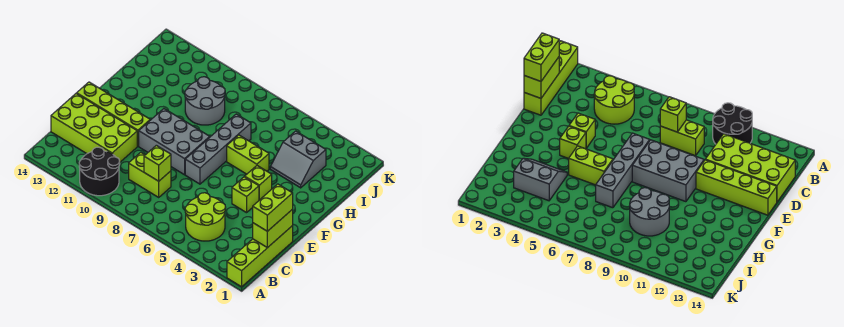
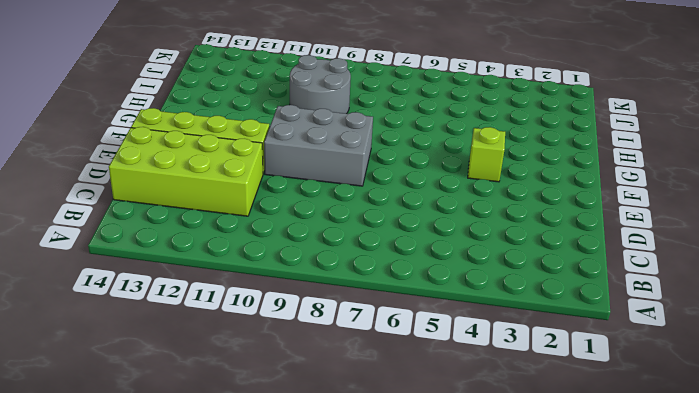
none -> lime 1x4 brick [227,226,293,287]
none -> black 2x2 round brick [79,147,120,196]
none -> lime 2x2 round brick [185,193,226,241]

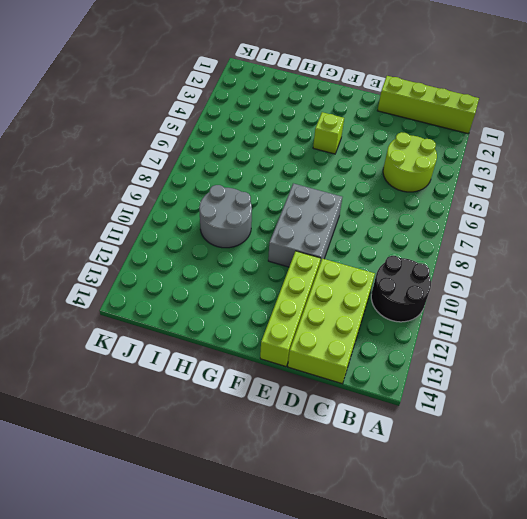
none -> lime 1x2 brick [129,152,171,197]
none -> lime 1x1 brick [232,177,259,213]
none -> grey 1x4 brick [185,114,251,184]

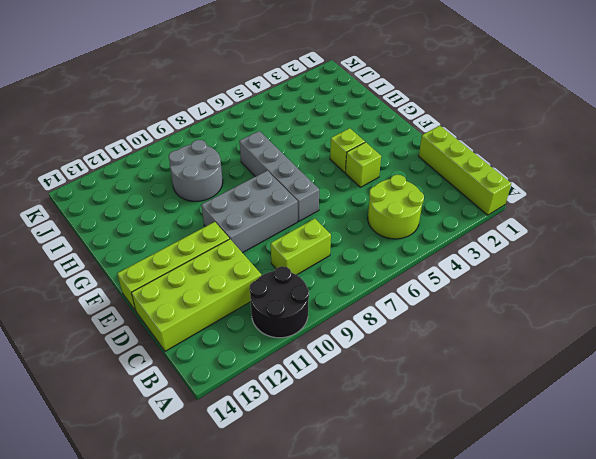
none -> lime 1x2 brick [227,135,269,174]
none -> grey 2x2 slope [270,131,326,188]
none -> lime 1x2 brick [253,210,293,248]

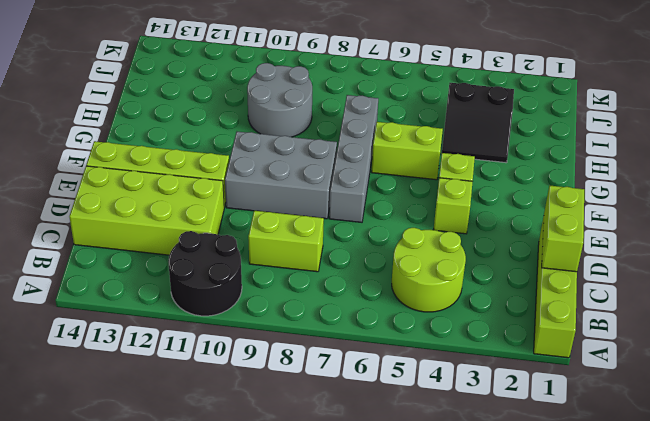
black 2x2 slope [442,83,514,163] -> grey 2x2 slope [270,131,326,188]
none -> lime 1x1 brick [144,145,171,181]
none -> lime 1x2 brick [253,184,293,231]

